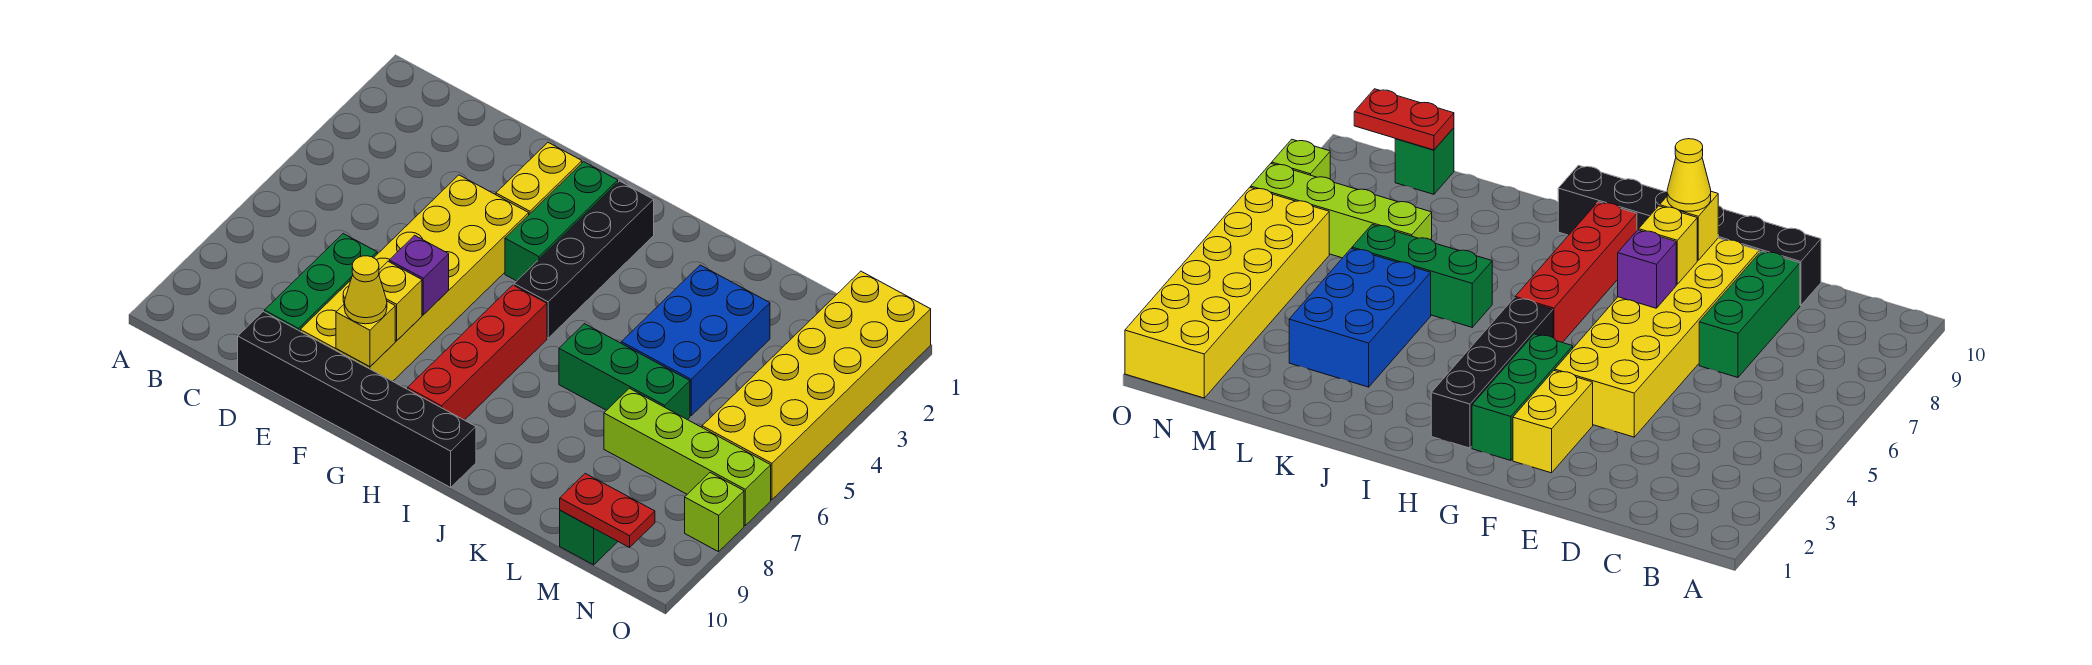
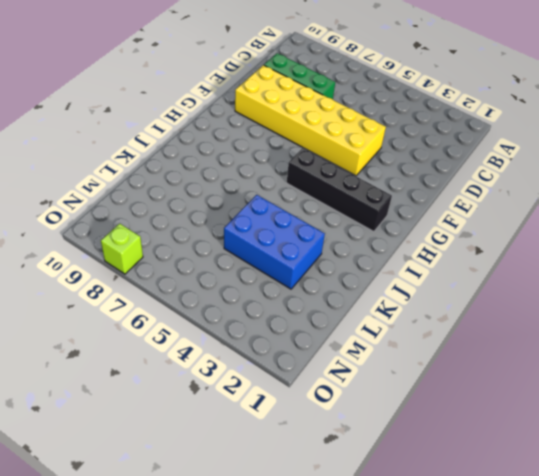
none -> black 1x6 brick [238,312,476,487]
none -> yellow 1x2 brick [496,143,582,214]
none -> green 1x3 brick [505,162,618,281]

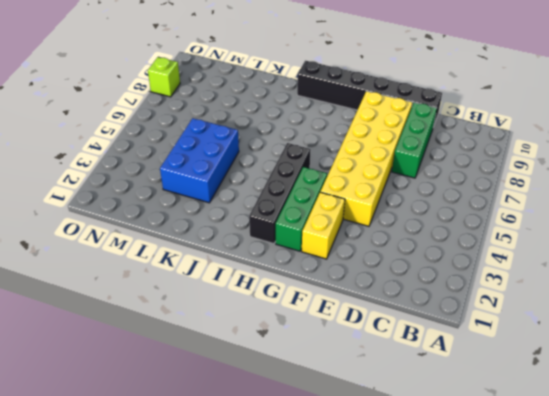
none -> red 1x4 brick [408,285,547,420]
none -> green 1x3 brick [559,324,690,420]
none -> lime 1x4 brick [604,388,771,525]

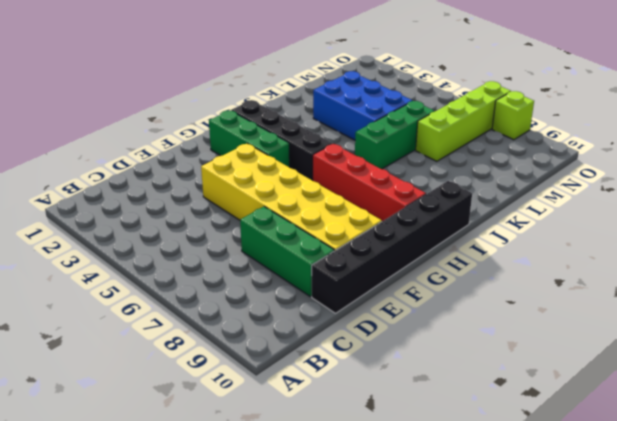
none -> yellow 1x2 brick [496,143,582,214]
none -> green 1x1 brick [560,510,618,565]
none -> yellow 2x6 brick [702,271,931,500]

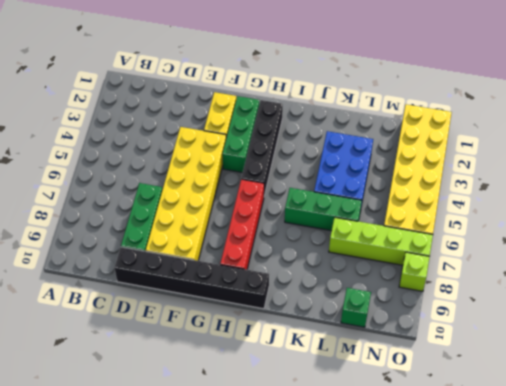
none -> purple 1x1 brick [389,235,449,315]
none -> yellow 1x1 brick [379,262,422,341]
none -> yellow 1x1 brick [336,301,395,367]

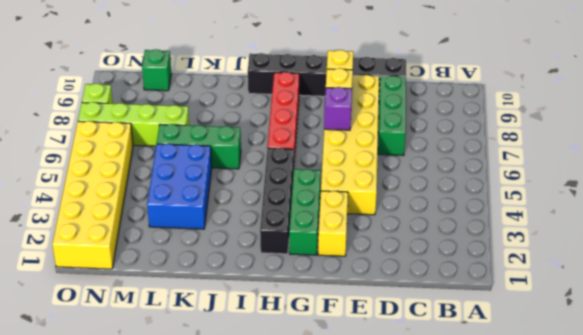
none -> red 1x2 plate [560,473,655,548]
none -> yellow 1x1 cone [344,256,387,324]

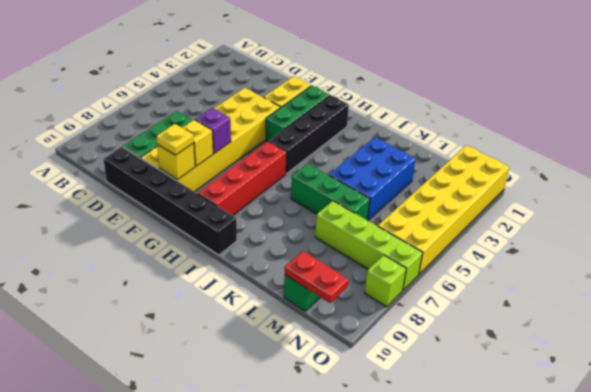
yellow 1x1 plate [156,124,194,155] -> yellow 1x1 cone [344,256,387,324]

